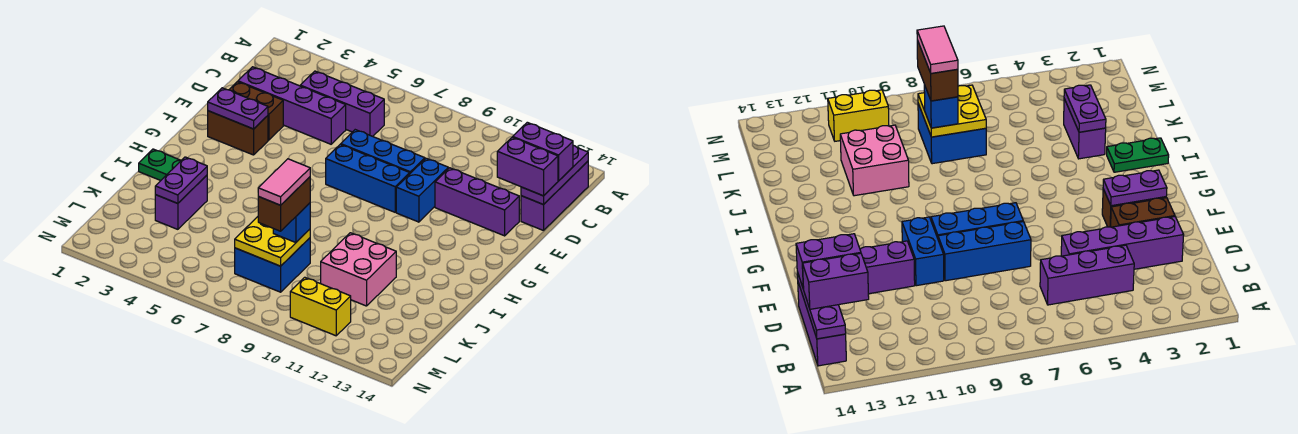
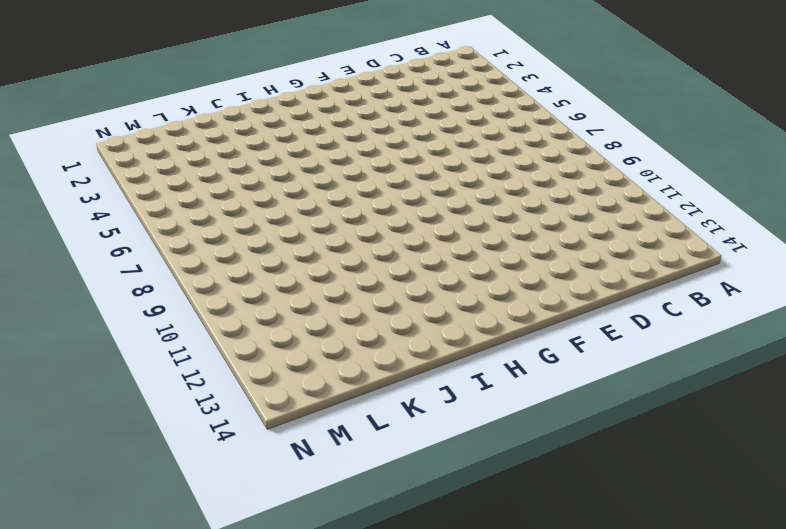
none -> purple 1x3 brick [521,161,588,231]
none -> purple 1x3 brick [300,71,384,136]
none -> purple 1x4 brick [238,67,346,144]

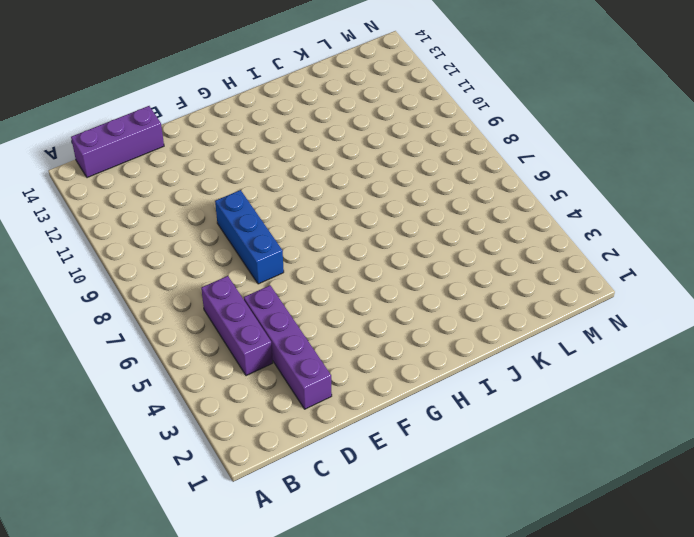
none -> brown 1x2 brick [229,82,283,140]
none -> blue 1x2 brick [396,158,448,222]
none -> purple 1x3 brick [435,168,519,236]

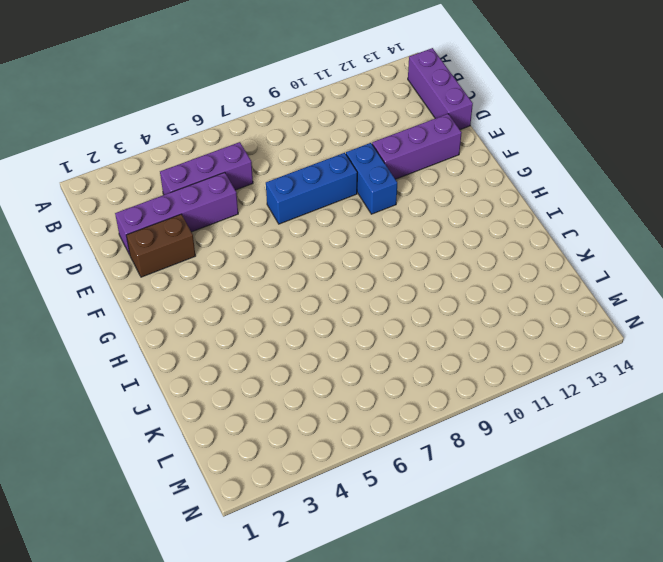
none -> brown 1x2 brick [208,111,268,155]
none -> blue 1x3 brick [326,144,410,212]
none -> green 1x2 plate [139,149,181,180]

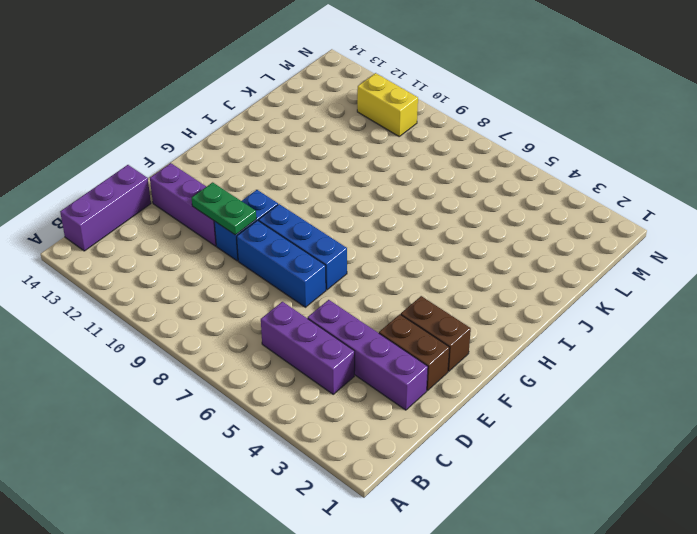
green 1x2 plate [192,182,256,235] -> green 1x2 plate moved to [139,149,181,180]
none -> purple 1x2 brick [155,175,207,229]
none -> pink 2x2 brick [321,233,396,306]
none -> blue 2x2 brick [235,238,310,292]

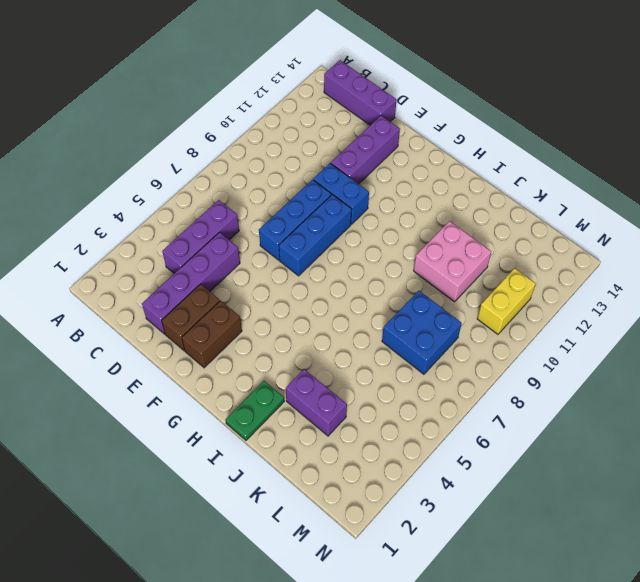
none -> purple 1x3 plate [521,145,588,205]
none -> purple 1x2 plate [208,88,268,129]
none -> purple 1x2 plate [155,157,207,203]

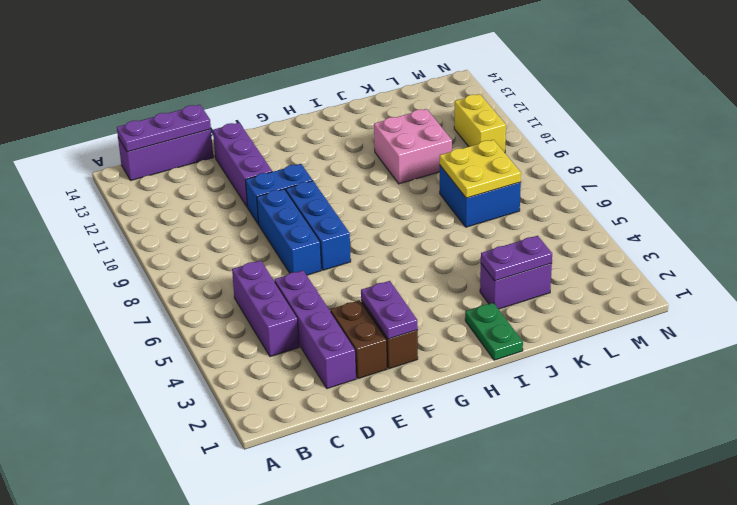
none -> purple 1x2 brick [513,122,573,181]
none -> purple 1x2 brick [497,137,558,196]
none -> blue 1x1 brick [273,203,310,243]

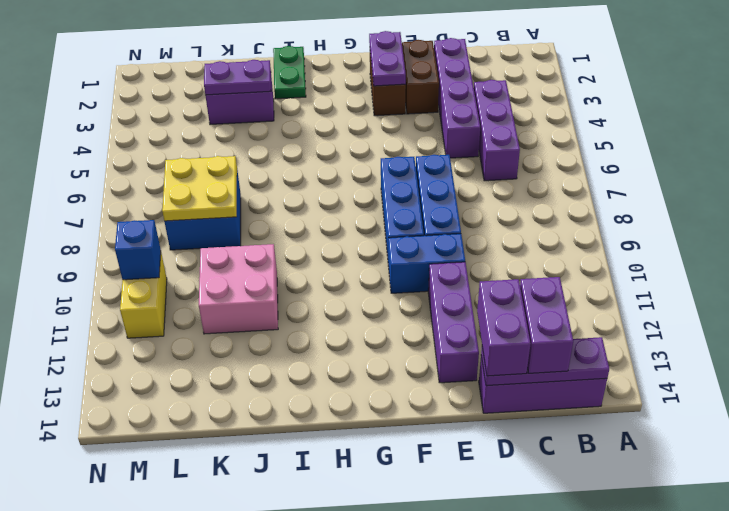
blue 1x1 brick [115,220,161,280] -> blue 1x1 brick moved to [273,203,310,243]
none -> brown 1x2 brick [258,177,310,231]
none -> pink 1x2 tile [258,159,310,205]

